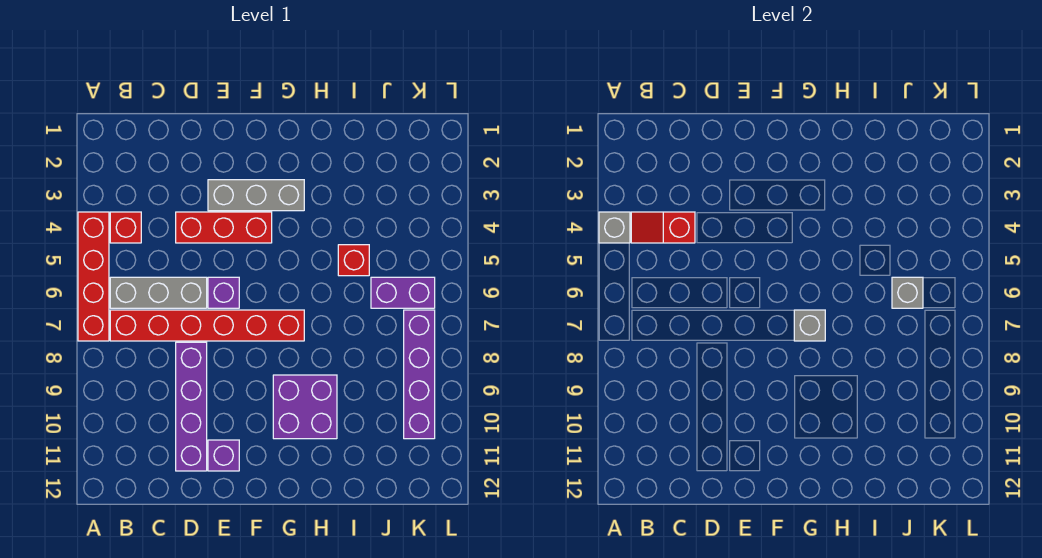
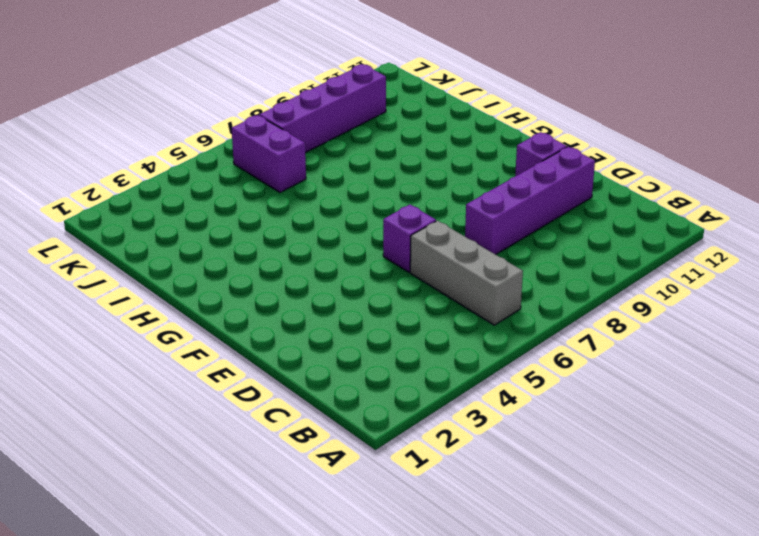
none -> red 1x4 brick [78,212,109,341]
none -> red 1x1 brick [110,212,141,243]
none -> red 1x6 brick [110,310,304,341]

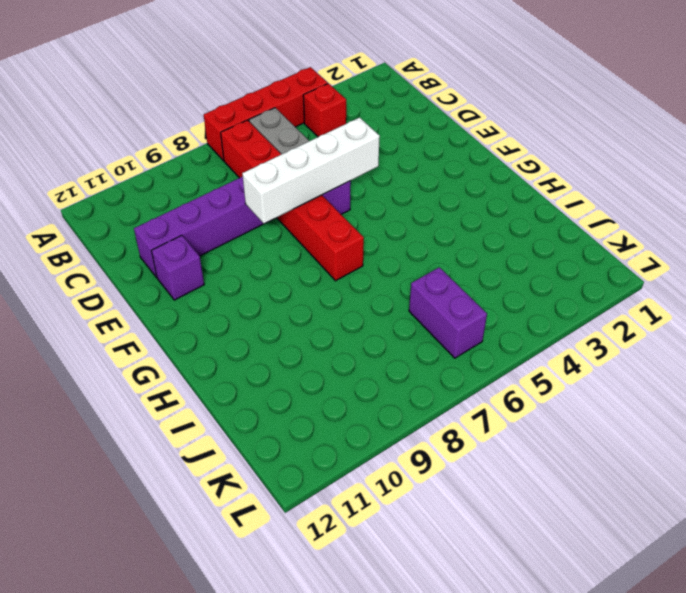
white 1x4 brick [242,118,380,224] -> none
none -> red 1x3 brick [176,212,272,243]
none -> grey 1x3 brick [208,180,304,211]
none -> purple 2x2 brick [273,375,337,439]

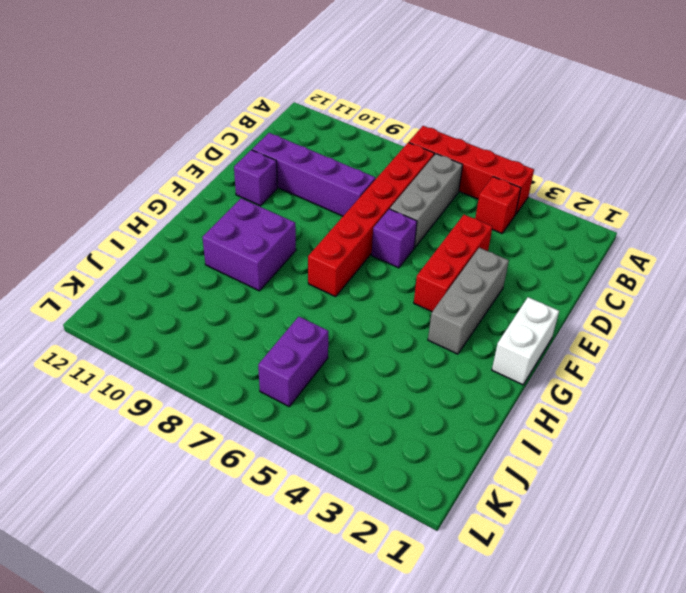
white 1x2 brick [492,297,559,385] -> none
none -> red 1x1 brick [338,245,369,276]
none -> purple 1x4 brick [404,310,435,439]
none -> grey 1x1 brick [599,212,630,243]

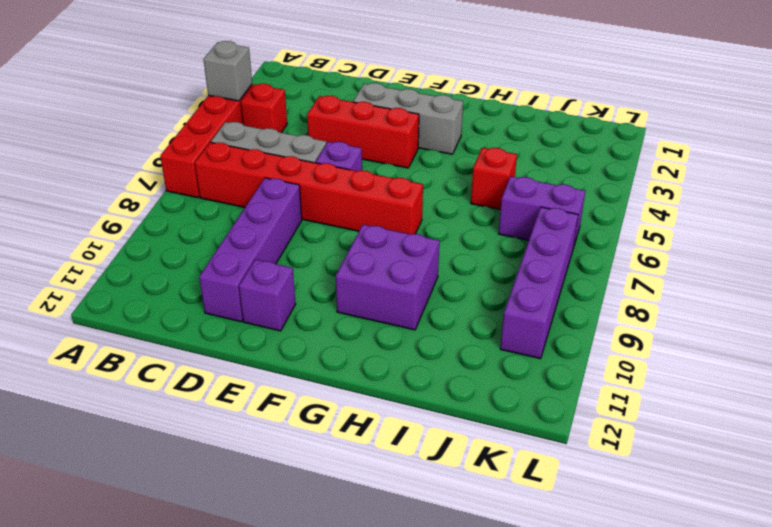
none -> red 1x2 slope [631,212,695,243]
none -> grey 1x1 brick [794,310,825,341]
none -> grey 1x1 brick [892,277,923,308]

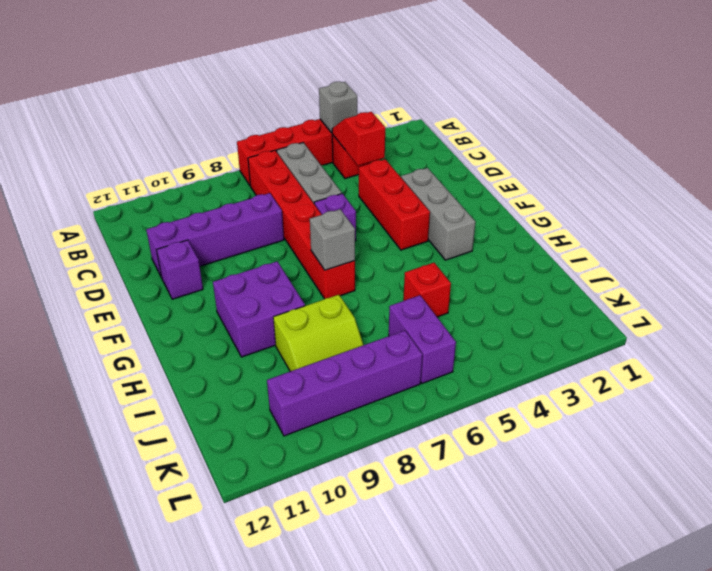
lime 2x2 slope [273,295,363,371] -> none
none -> grey 1x1 brick [892,277,923,308]

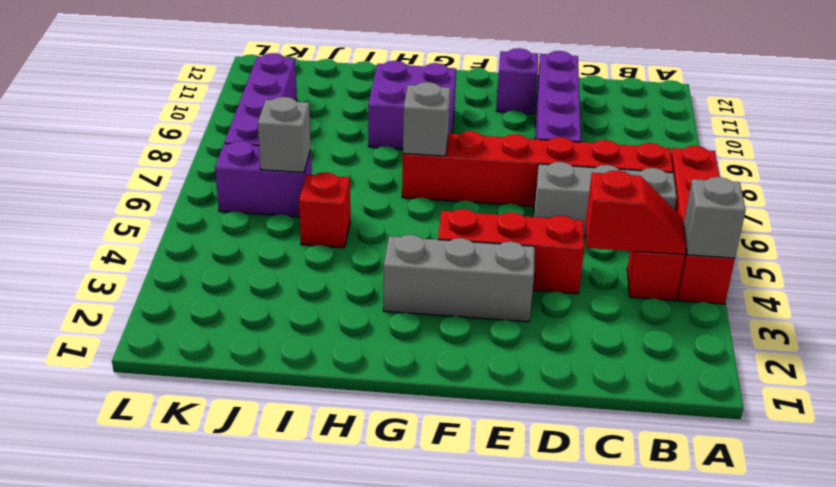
none -> purple 1x1 brick [208,277,239,308]

